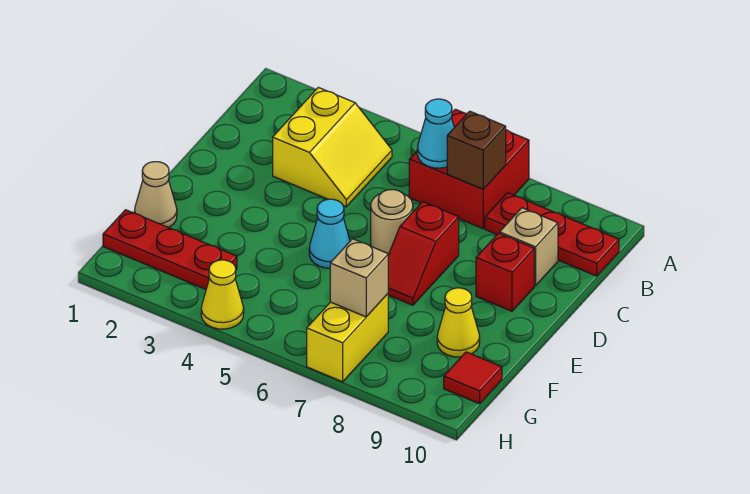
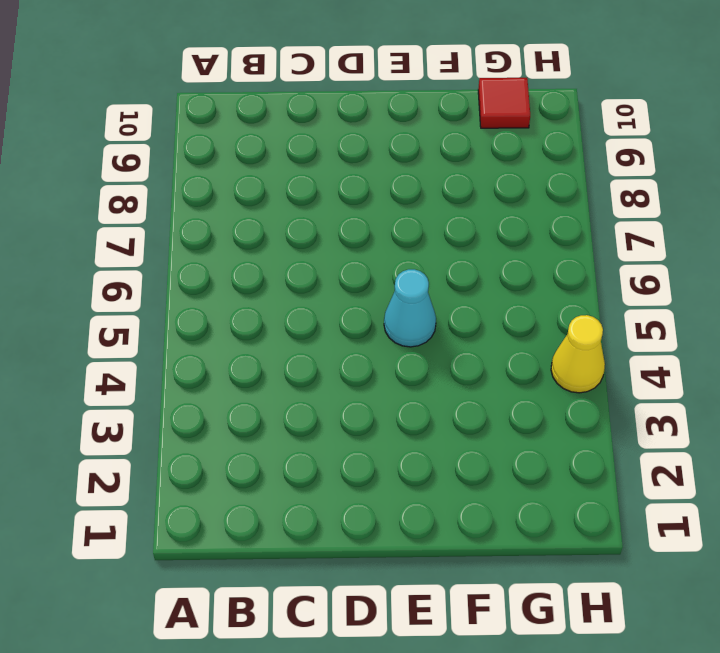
none -> red 2x2 brick [409,109,529,229]
none -> yellow 2x2 slope [273,87,392,207]
none -> red 1x3 plate [485,193,619,276]

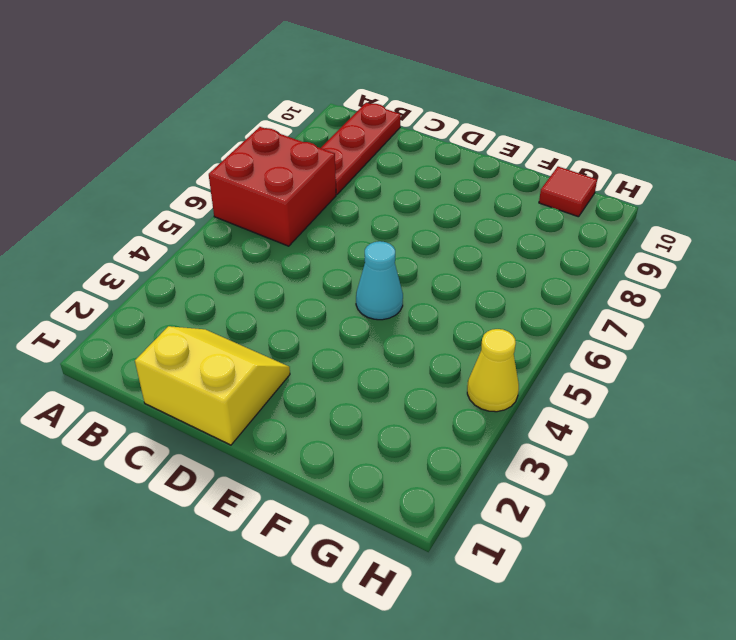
yellow 2x2 slope [135,326,290,445] -> yellow 2x2 slope moved to [273,87,392,207]
none -> tan 1x1 brick [500,208,558,286]
none -> tan 1x1 round brick [371,190,413,254]
none -> red 1x2 slope [388,202,459,305]

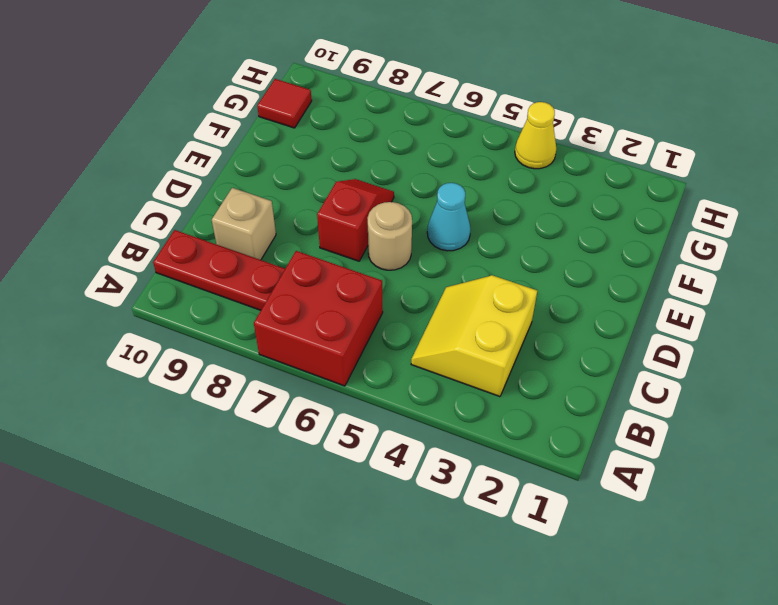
none -> red 1x1 brick [476,233,534,311]
none -> tan 1x1 cone [135,162,177,228]
none -> yellow 1x1 cone [437,288,480,357]

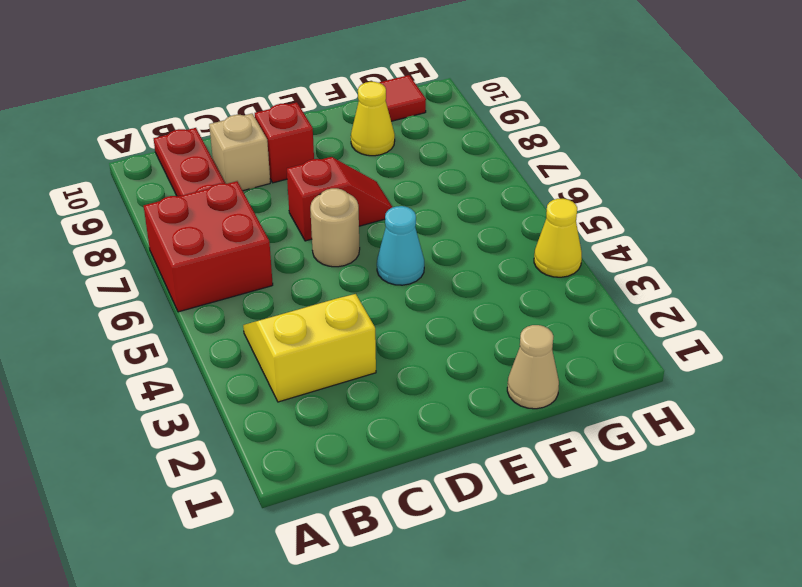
none -> red 1x3 plate [103,210,237,289]
none -> yellow 1x2 brick [307,294,388,382]
none -> cyan 1x1 cone [417,99,454,168]

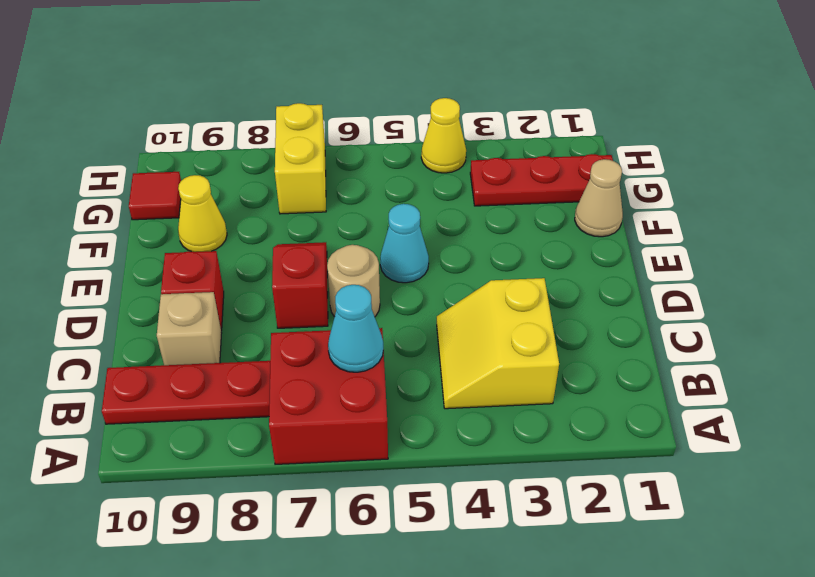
none -> brown 1x1 brick [447,111,506,189]
none -> tan 1x1 brick [330,239,388,317]

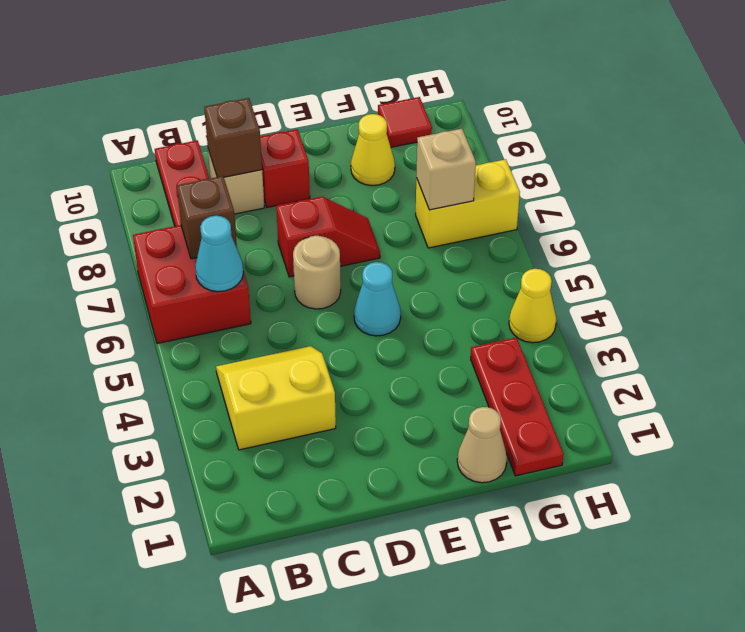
brown 1x1 brick [204,98,262,177] -> none

